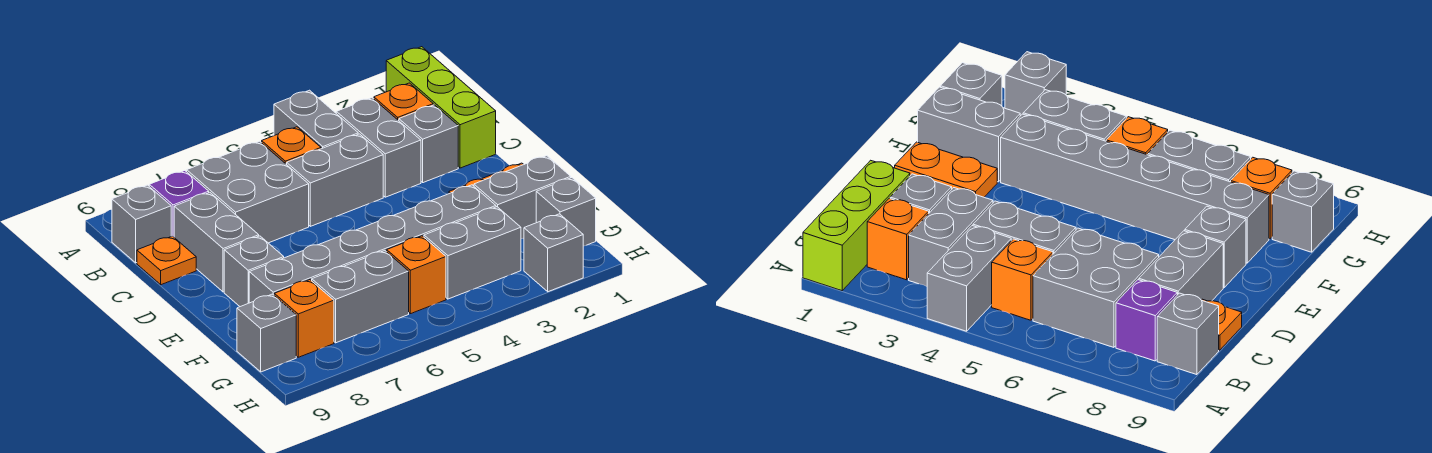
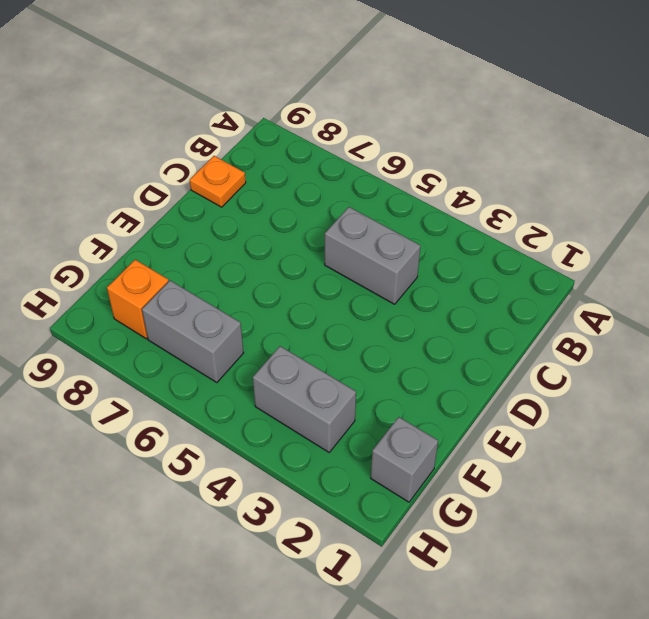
none -> lime 1x3 brick [386,47,496,168]
none -> grey 1x2 brick [274,90,358,149]
none -> orange 1x1 brick [374,83,433,121]

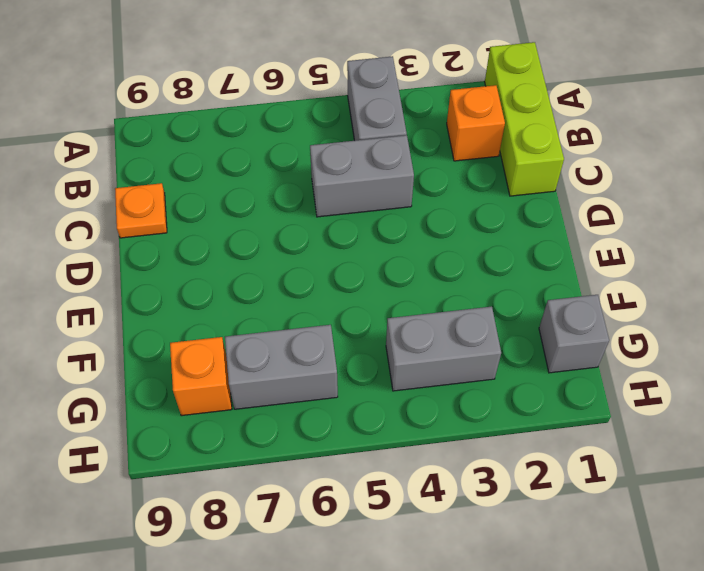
none -> grey 1x2 brick [336,98,421,197]
none -> orange 1x1 brick [262,127,321,165]
none -> grey 2x2 brick [187,141,309,243]

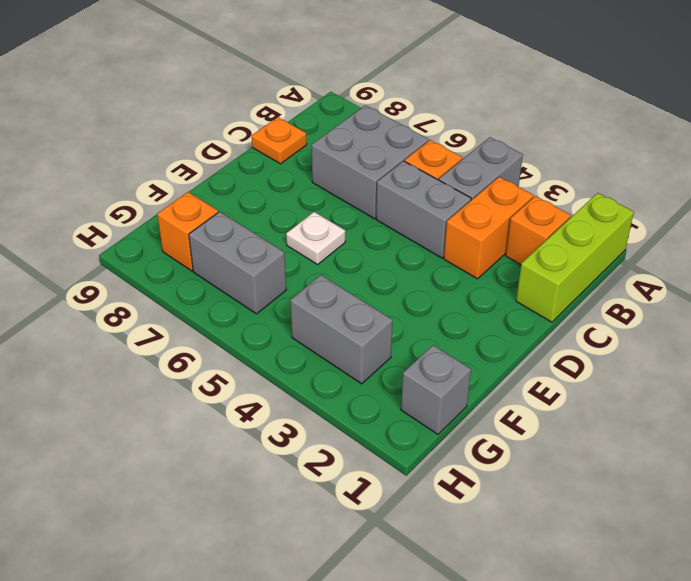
orange 1x2 brick [444,177,534,279] -> grey 1x2 brick [336,98,421,197]
white 1x1 plate [286,212,345,264] -> none
none -> purple 1x1 brick [149,171,209,237]
none -> grey 1x1 brick [112,185,171,263]
none -> grey 1x1 brick [399,105,458,183]

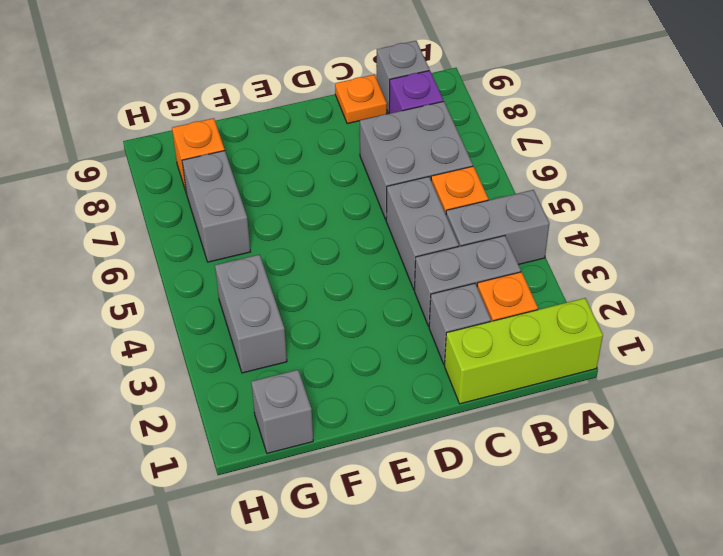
none -> grey 1x2 brick [174,192,259,292]
none -> orange 1x2 plate [895,142,997,197]
none -> grey 1x1 brick [224,236,284,307]

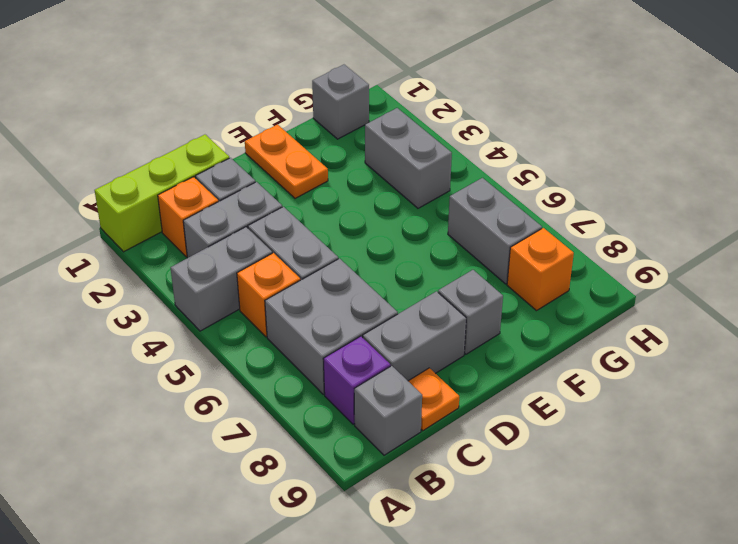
none -> grey 1x2 brick [474,156,571,239]
none -> grey 1x6 brick [249,185,496,303]
none -> orange 1x1 brick [387,236,446,314]

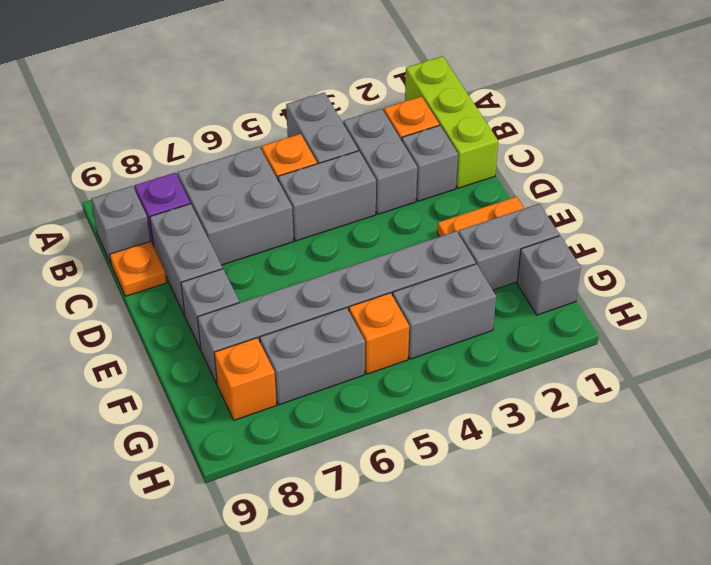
none -> grey 1x1 brick [237,294,296,372]
none -> grey 1x1 brick [524,214,583,292]

